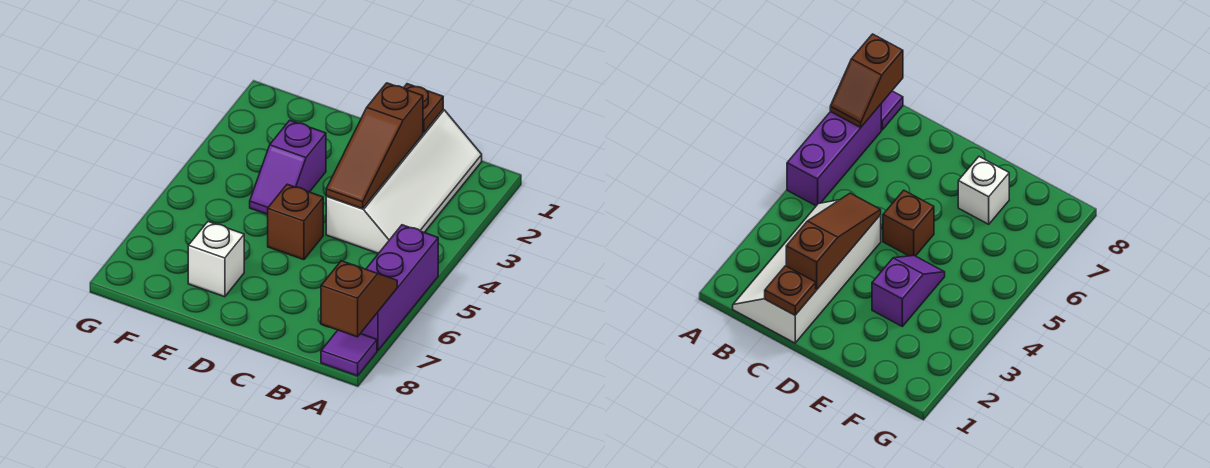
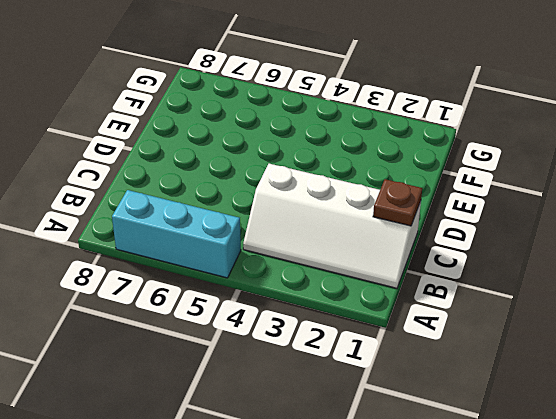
cyan 1x3 brick [112,190,241,278] -> purple 1x3 brick [361,225,438,351]
none -> purple 1x1 tile [321,330,377,376]
none -> brown 1x1 brick [268,184,323,260]

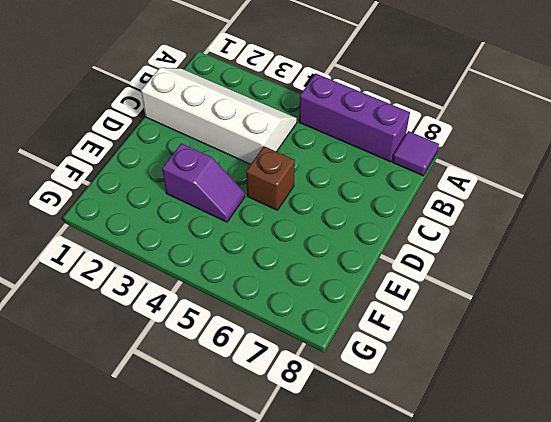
none -> white 1x1 brick [188,222,244,297]
none -> brown 1x2 slope [321,261,397,337]

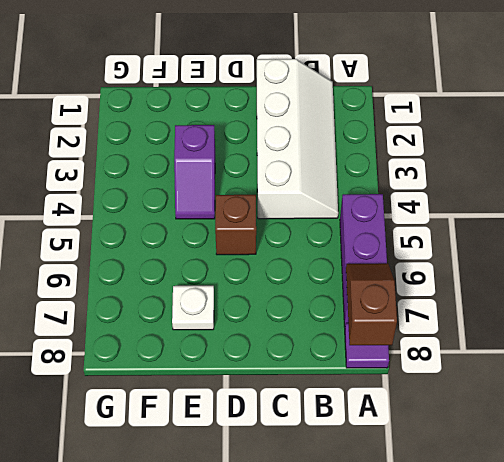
white 1x1 plate [172,286,214,330] -> white 1x1 brick [188,222,244,297]
none -> brown 1x1 plate [404,84,443,133]
none -> brown 1x3 slope [326,83,423,209]

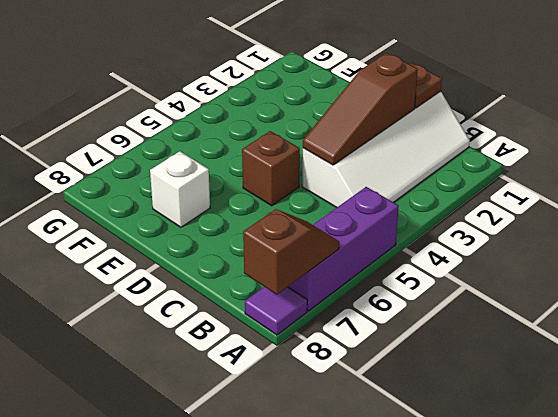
none -> purple 1x2 slope [250,120,326,215]

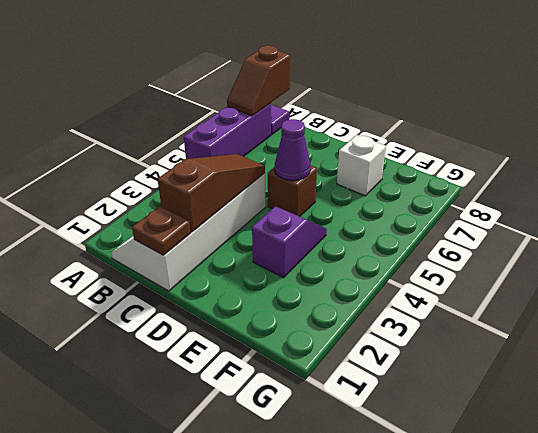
purple 1x1 cone [275,119,310,181] -> none

